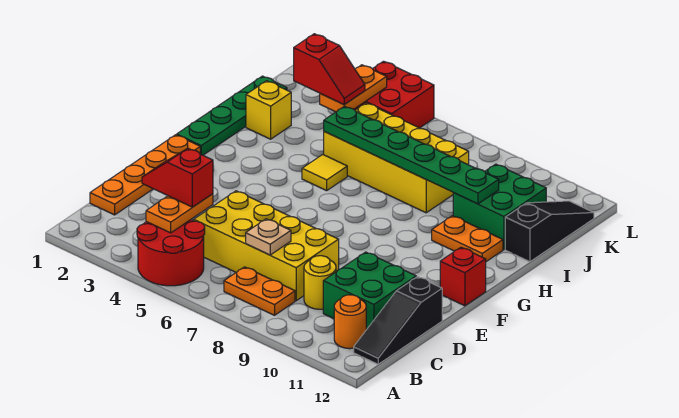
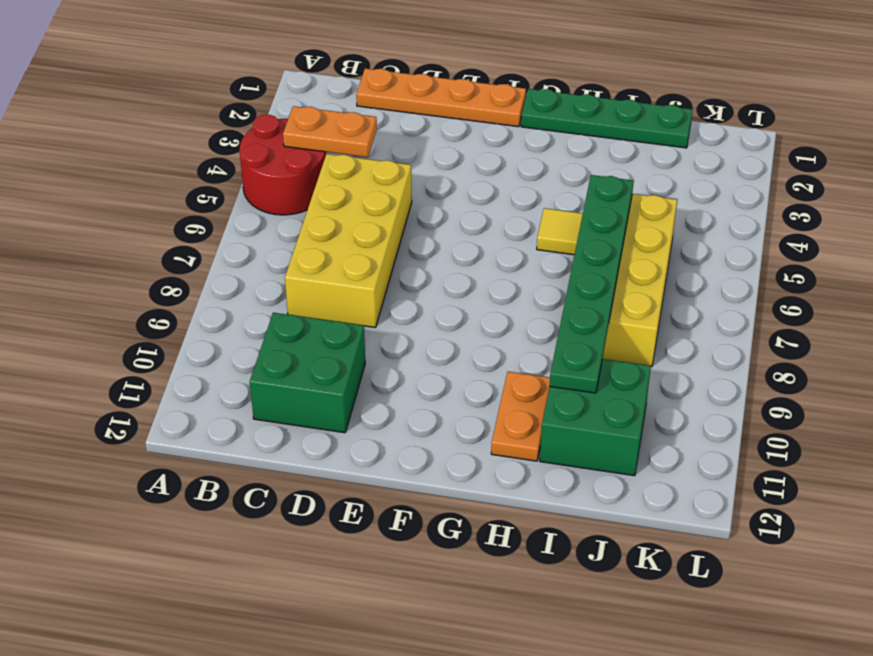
none -> orange 1x2 plate [224,267,295,315]
none -> orange 1x1 round brick [334,295,366,349]
none -> black 1x3 slope [354,277,442,364]

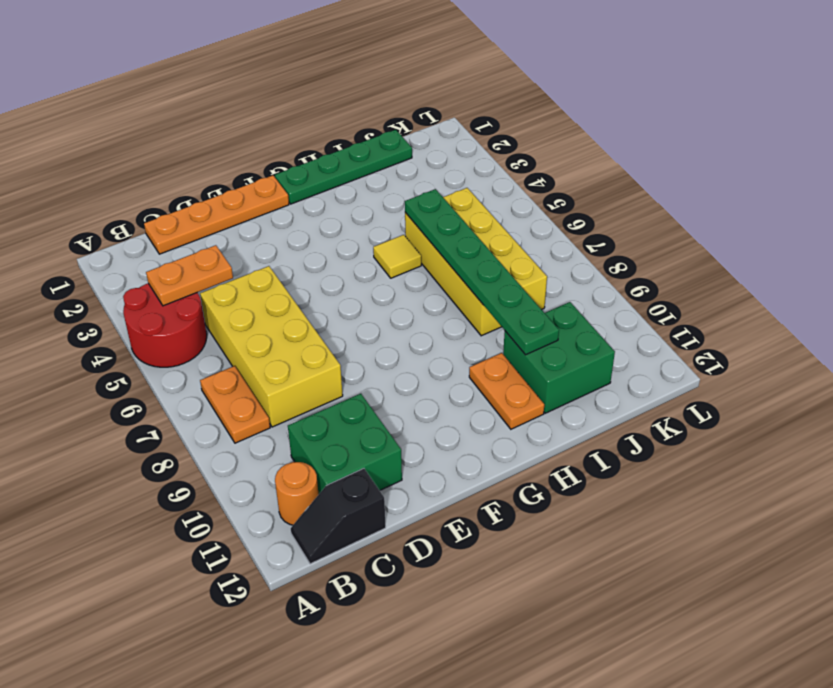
black 1x2 slope [291,469,386,564] -> black 1x3 slope [354,277,442,364]
none -> yellow 1x1 round brick [304,256,336,309]
none -> red 1x1 brick [440,247,486,306]
none -> yellow 1x1 brick [246,81,291,139]

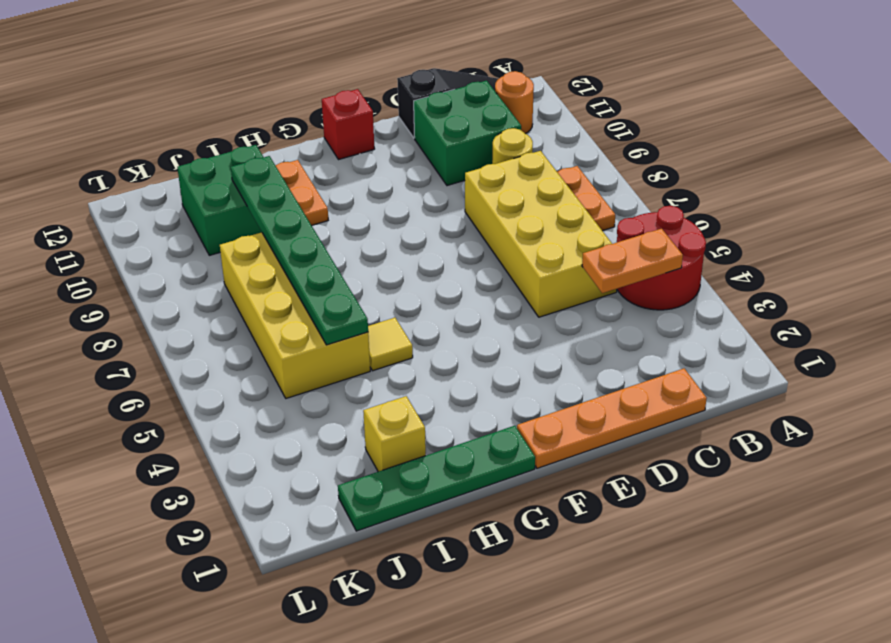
none -> black 1x3 slope [505,201,594,262]
none -> red 2x2 brick [354,61,434,128]
none -> tan 1x1 plate [246,219,291,255]

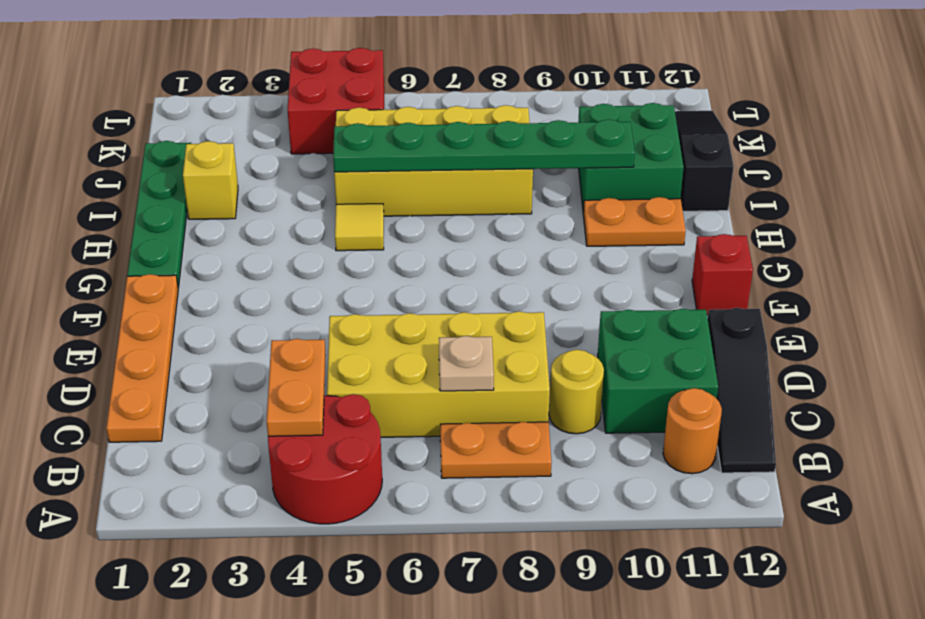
none -> orange 1x2 plate [320,65,387,112]
none -> red 1x2 slope [142,148,213,207]
none -> red 1x2 slope [294,34,365,104]

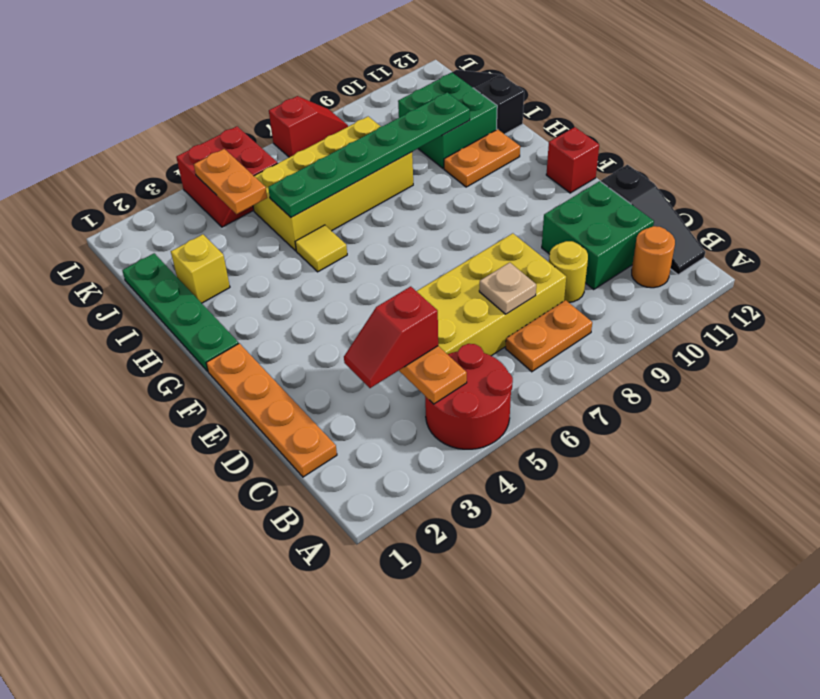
red 1x2 slope [269,96,348,157] -> red 1x2 slope moved to [294,34,365,104]

